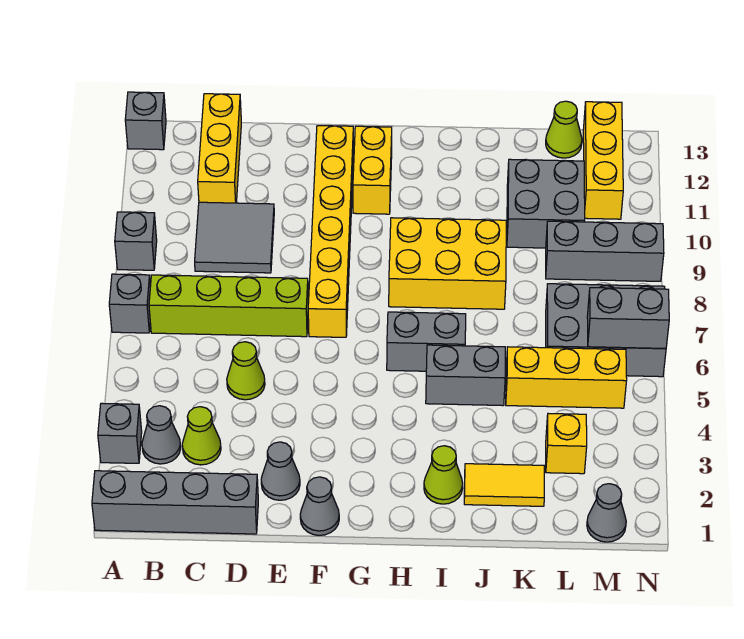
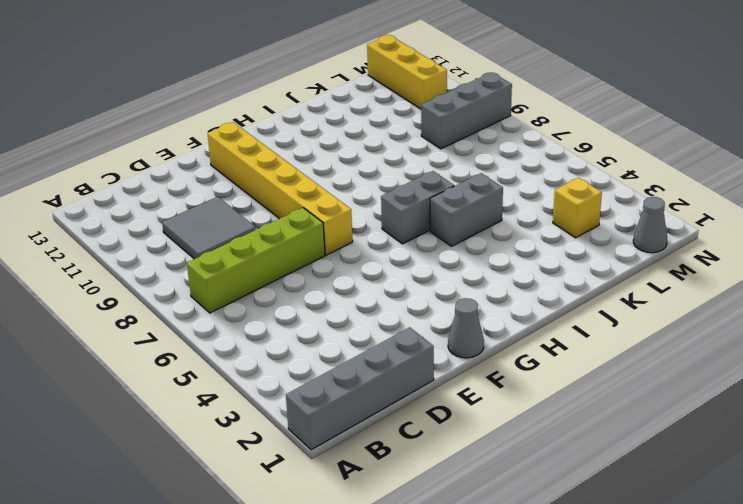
none -> grey 1x1 brick [98,403,142,463]
none -> grey 1x1 brick [109,274,150,333]
none -> grey 1x1 brick [115,212,157,270]

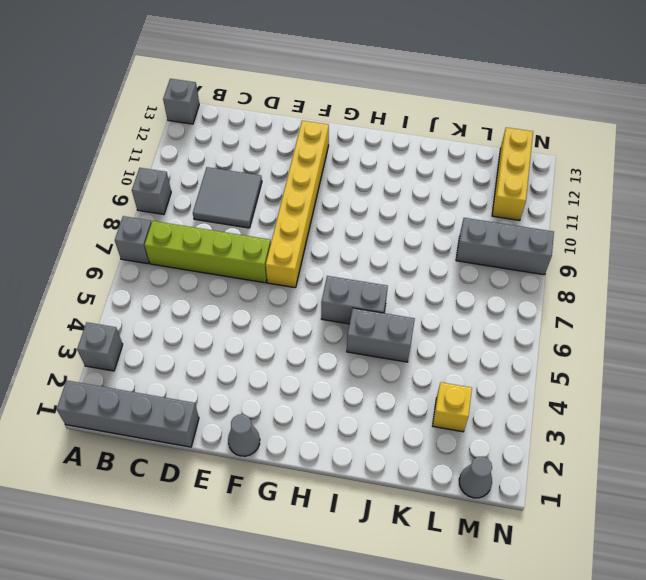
none -> grey 1x1 cone [142,406,181,464]
none -> lime 1x1 cone [182,407,221,465]
none -> yellow 1x3 brick [198,94,241,203]

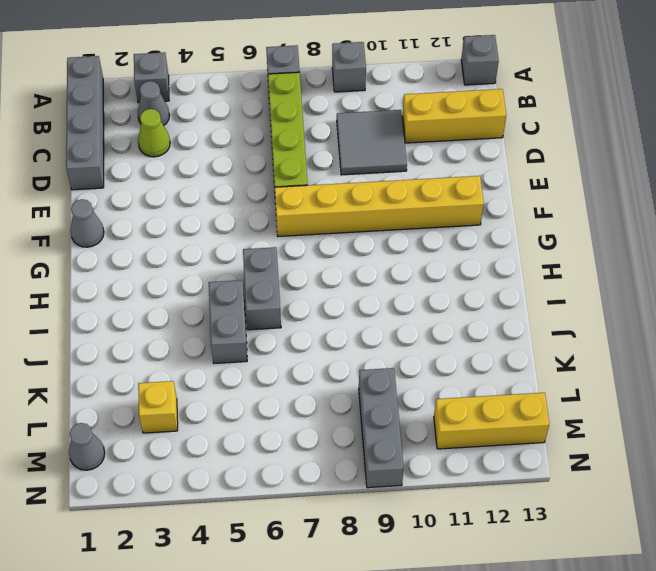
none -> lime 1x1 cone [227,342,265,400]
none -> grey 1x1 cone [261,442,300,500]
none -> yellow 1x2 brick [353,126,392,214]

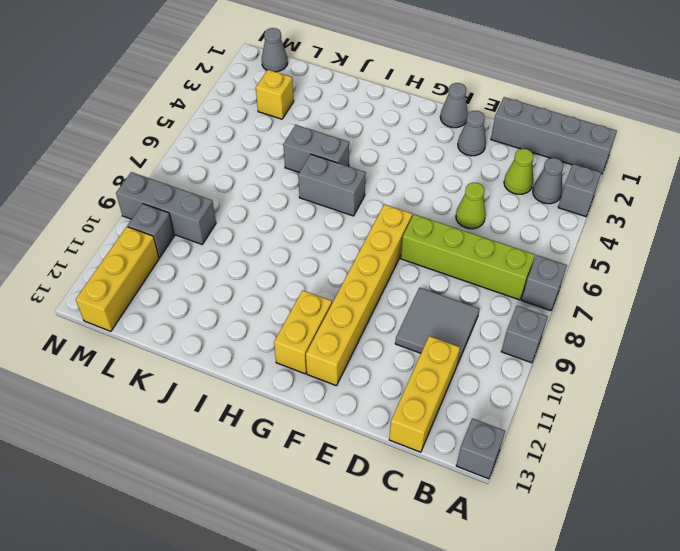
grey 1x1 brick [128,204,174,258] -> none
none -> yellow 2x3 brick [389,218,506,309]
none -> lime 1x1 cone [424,446,463,504]
none -> yellow 1x2 tile [464,464,544,506]

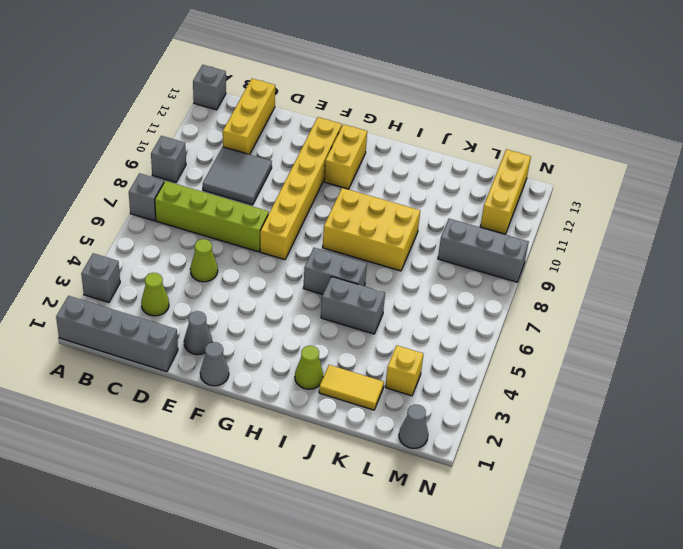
none -> grey 1x1 cone [142,406,181,464]
none -> yellow 1x3 brick [506,347,627,408]
none -> grey 2x2 brick [507,159,585,248]

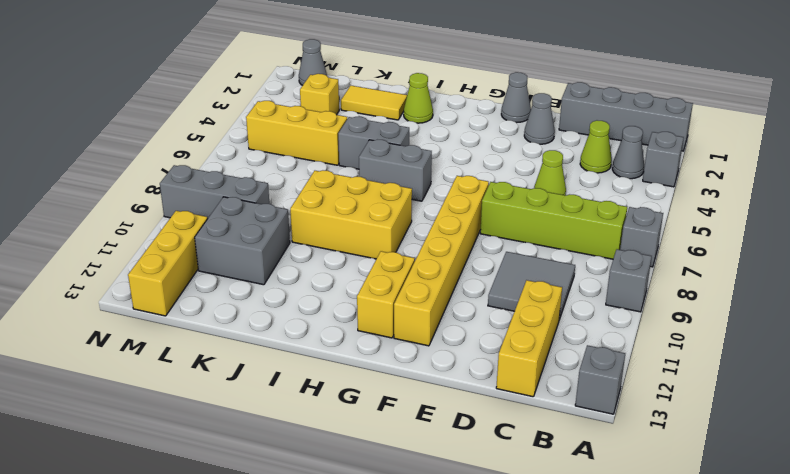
none -> grey 2x3 brick [546,284,666,377]
none -> lime 1x1 cone [546,101,582,158]
none -> grey 1x2 brick [587,288,669,348]

